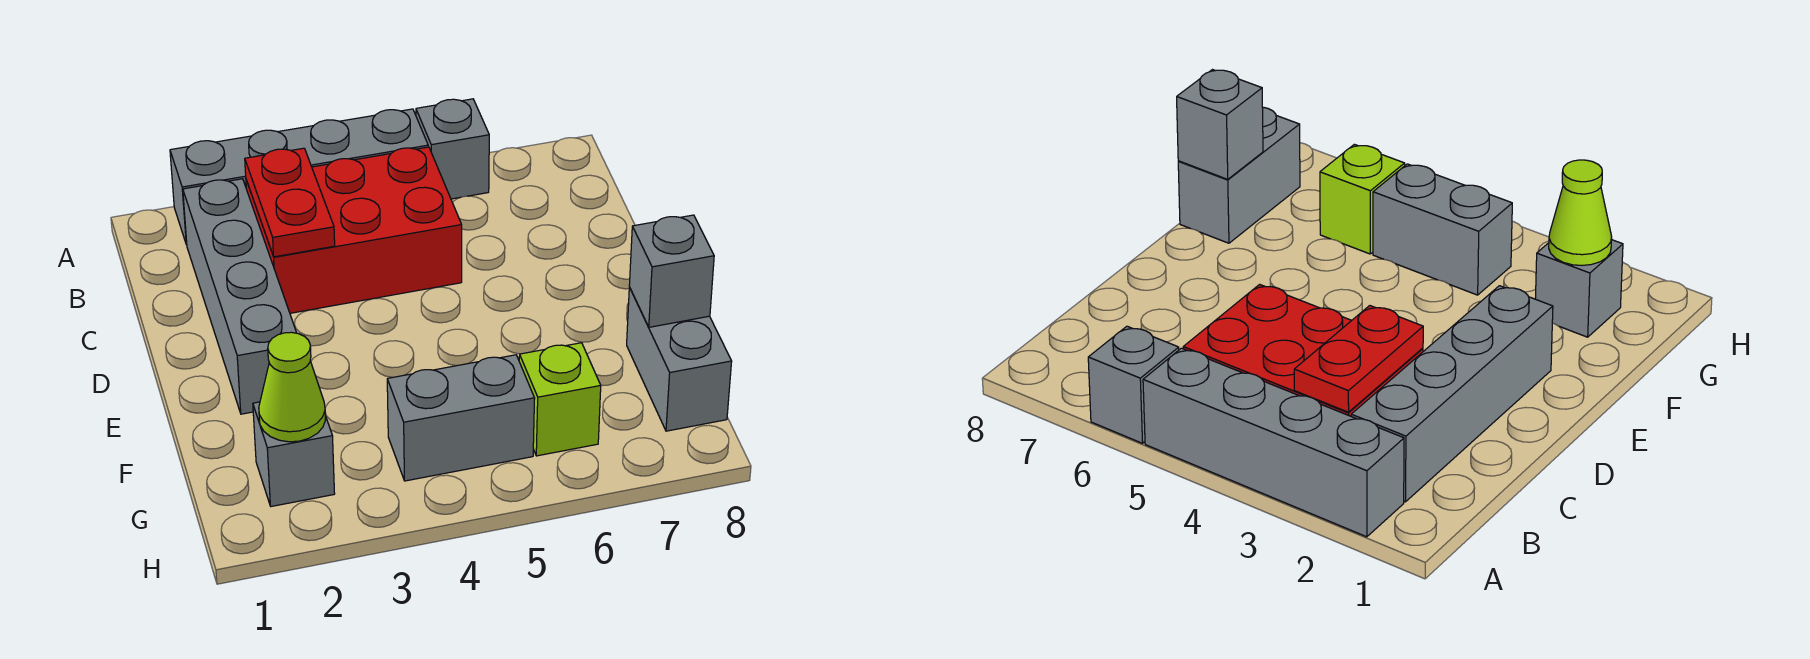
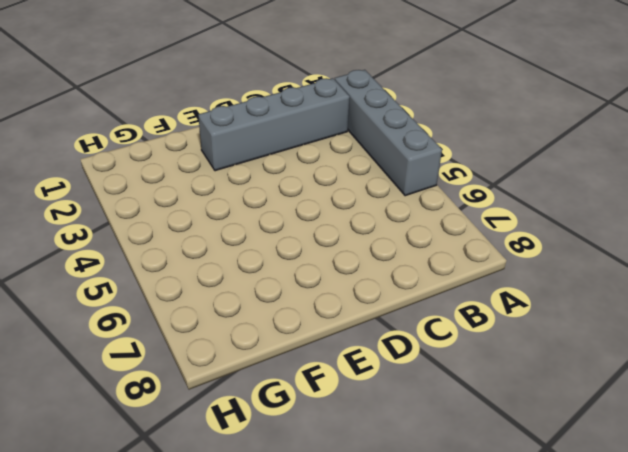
none -> grey 1x1 brick [416,99,489,199]
none -> red 2x3 brick [246,147,462,313]

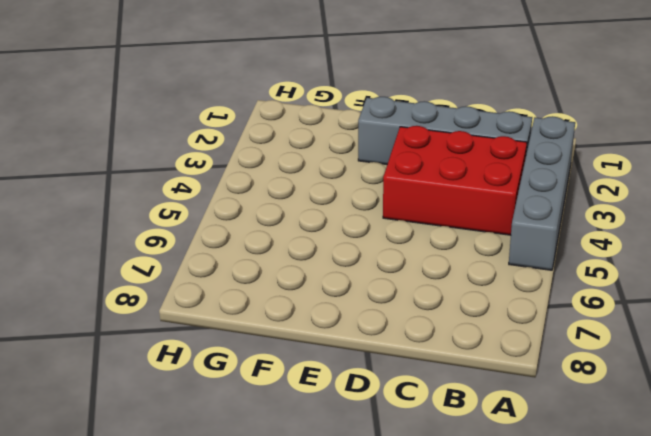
red 2x3 brick [383,126,527,235] -> red 2x3 brick turned to [246,147,462,313]
none -> grey 1x1 brick [416,99,489,199]
none -> grey 1x2 brick [627,287,732,431]

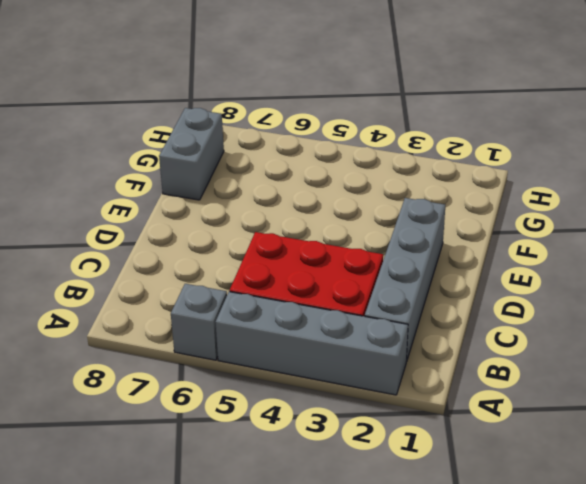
none -> grey 1x1 brick [253,402,335,506]
none -> grey 1x2 brick [387,355,535,481]

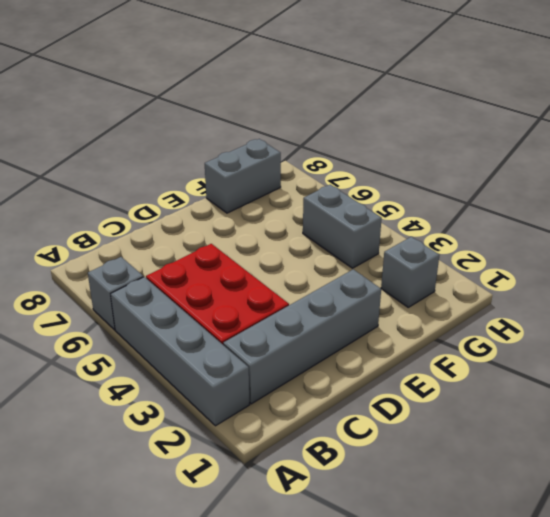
none -> lime 1x1 brick [519,343,601,456]
none -> red 1x2 plate [245,148,335,257]

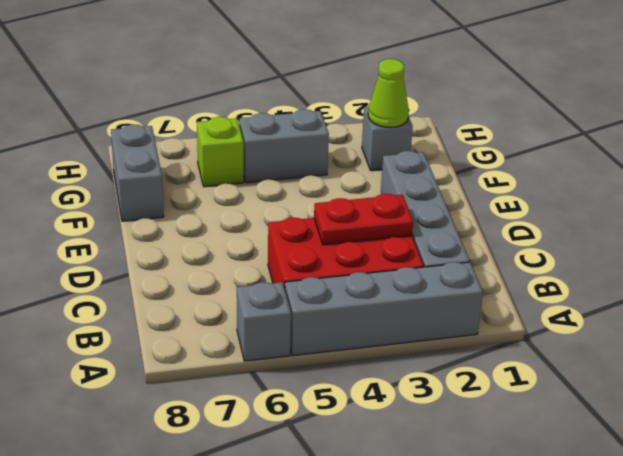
red 1x2 plate [314,194,413,245] -> red 1x2 plate turned to [245,148,335,257]
none -> grey 1x1 brick [629,215,714,327]

